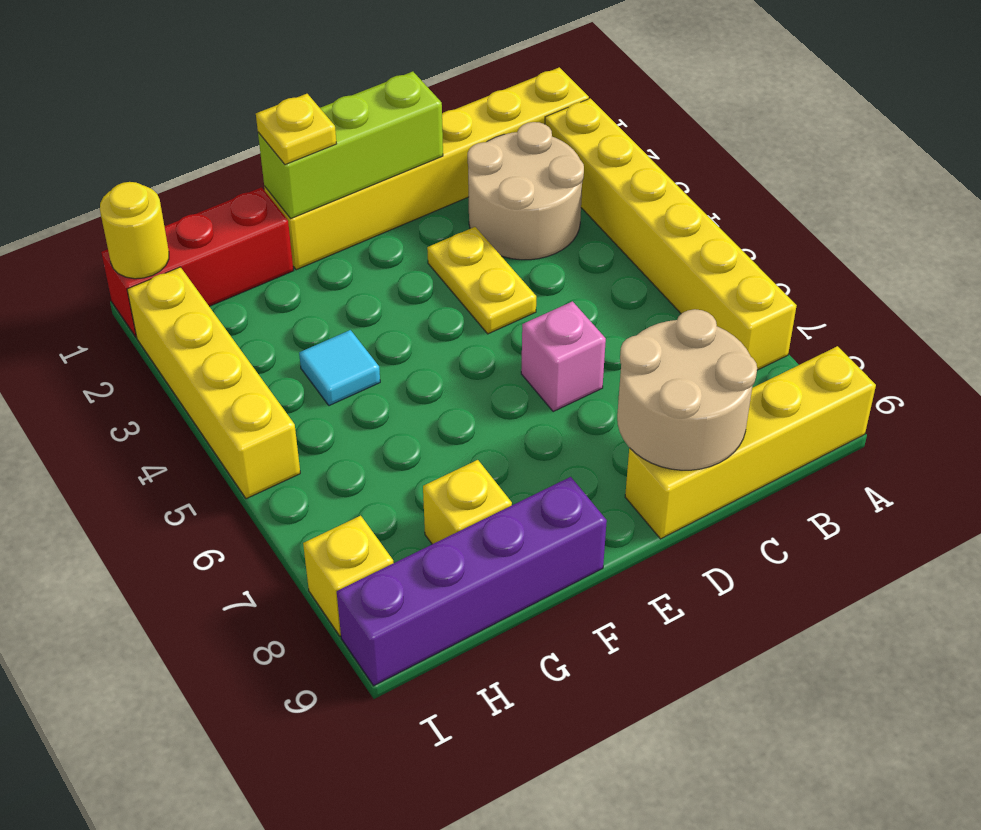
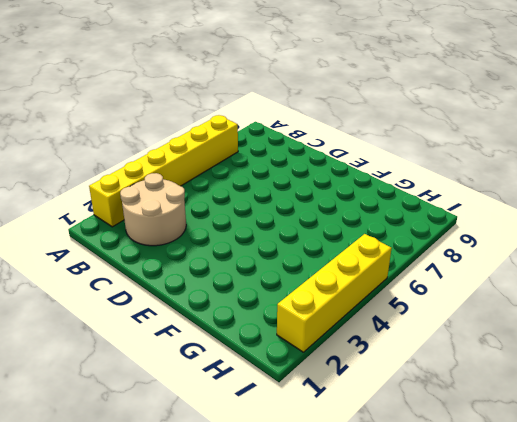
none -> yellow 1x6 brick [264,67,589,270]
none -> yellow 1x4 brick [625,346,876,539]
none -> yellow 1x2 plate [427,227,536,334]

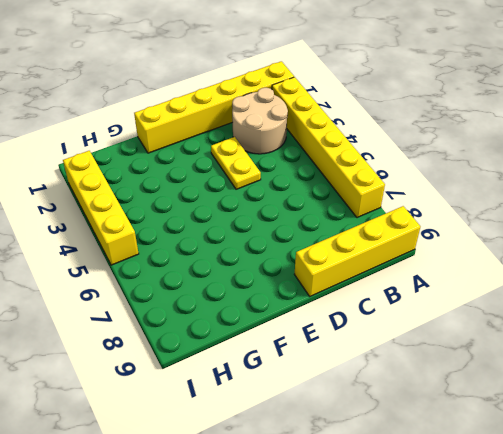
none -> pink 1x1 brick [521,301,606,412]
none -> purple 1x4 brick [337,477,607,686]
none -> red 1x3 brick [101,187,294,337]

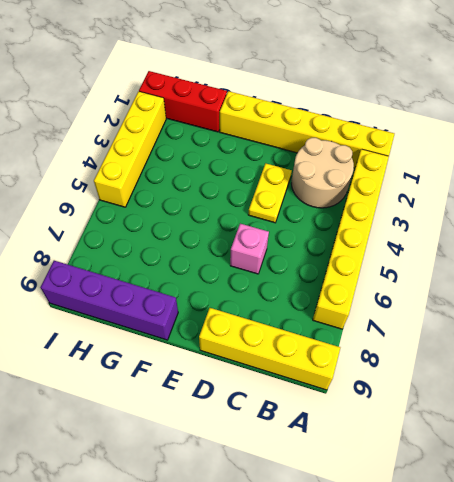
none -> cyan 1x1 tile [299,330,380,406]
none -> yellow 1x1 brick [423,460,512,544]
none -> yellow 1x1 brick [303,516,393,636]

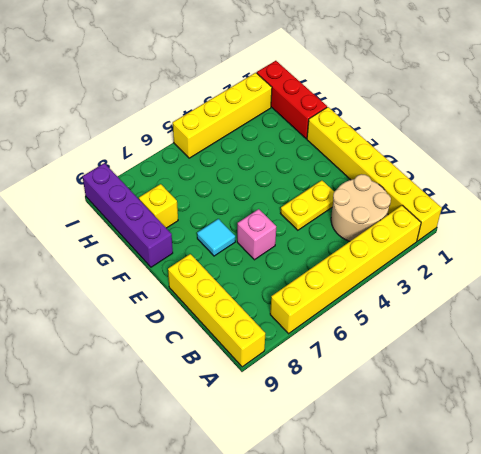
cyan 1x1 tile [197,219,235,256] -> cyan 1x1 tile moved to [299,330,380,406]
none -> yellow 1x1 brick [303,516,393,636]
none -> tan 2x2 round brick [617,309,757,470]
none -> lime 1x3 brick [258,72,443,219]

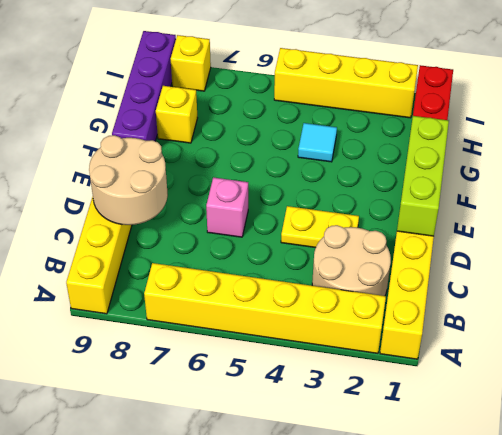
none -> yellow 1x1 round brick [100,182,169,279]
none -> yellow 1x1 plate [256,94,336,165]

